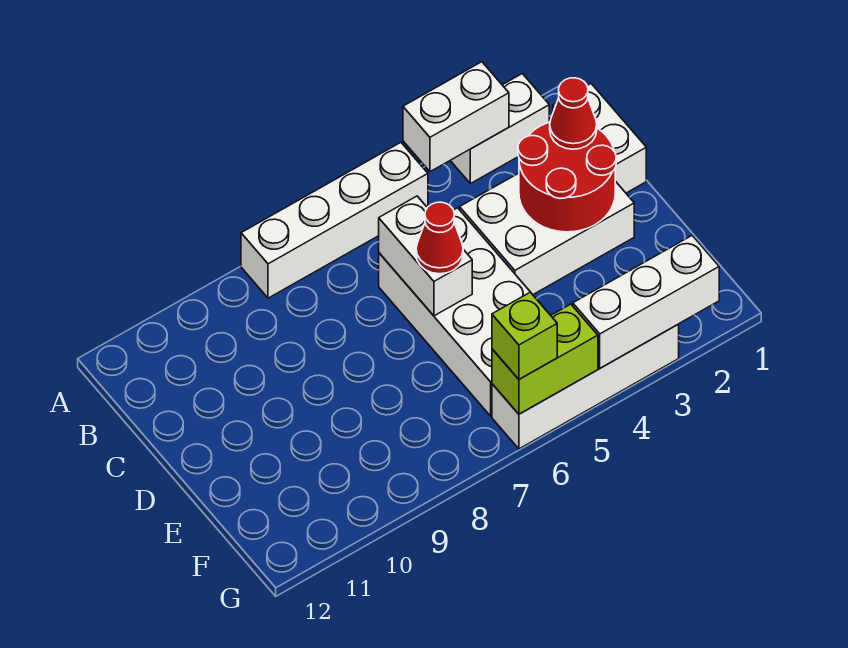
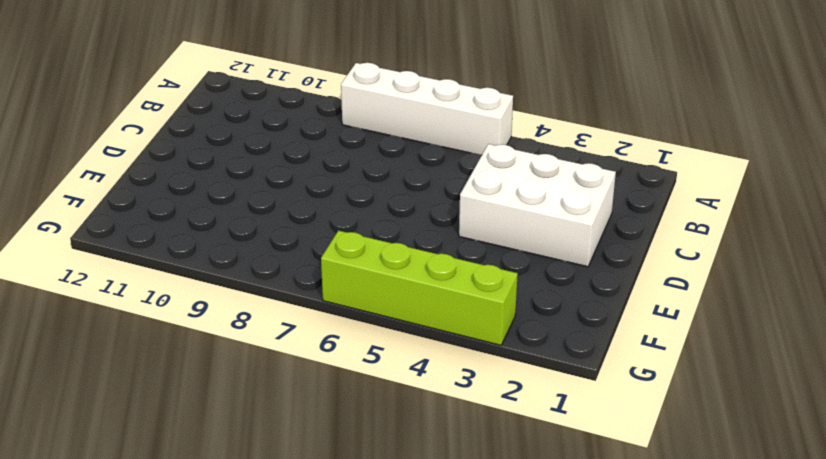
lime 1x4 brick [321,231,518,345] -> white 1x4 brick [492,324,679,449]
none -> white 1x2 brick [450,74,549,184]
none -> white 1x2 brick [553,84,646,193]
none -> white 2x4 brick [379,208,546,416]

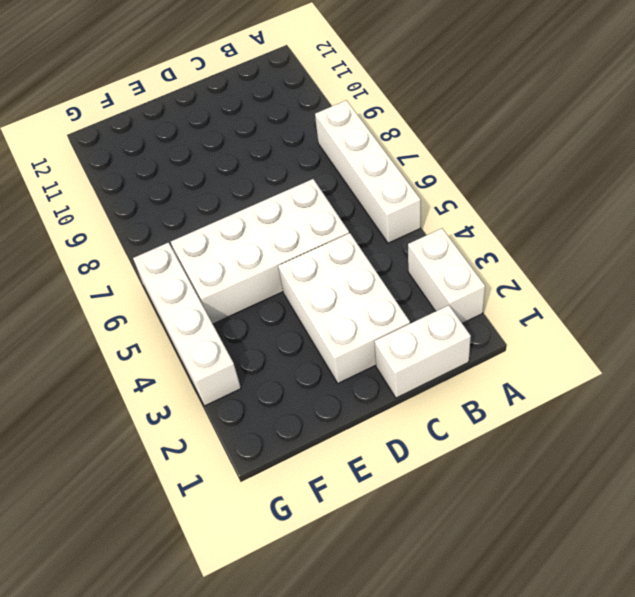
none -> white 1x2 brick [403,62,509,172]
none -> red 2x2 round brick [518,122,616,232]
none -> white 1x2 brick [379,196,472,316]

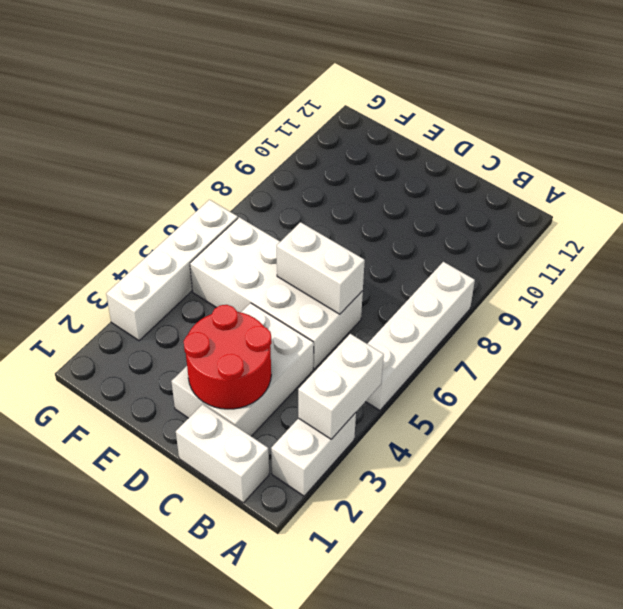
none -> white 1x3 brick [573,236,719,368]
none -> lime 1x2 brick [492,304,598,414]
none -> red 1x1 cone [550,78,597,149]

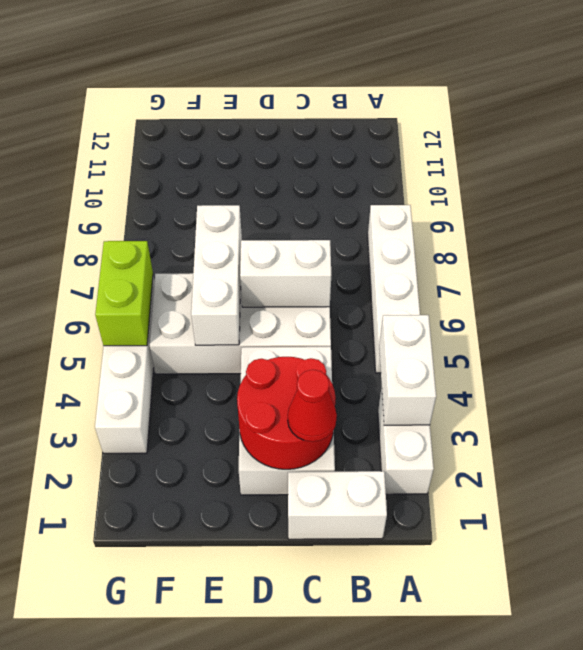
white 1x3 brick [191,205,242,345] -> white 1x3 brick moved to [573,236,719,368]
none -> red 1x1 cone [416,202,463,274]
none -> lime 1x1 brick [492,292,557,379]

